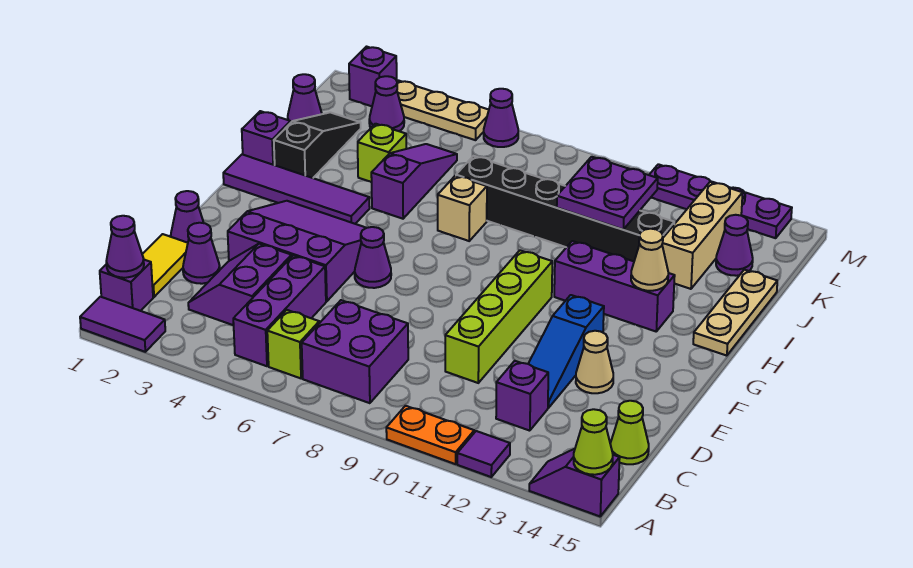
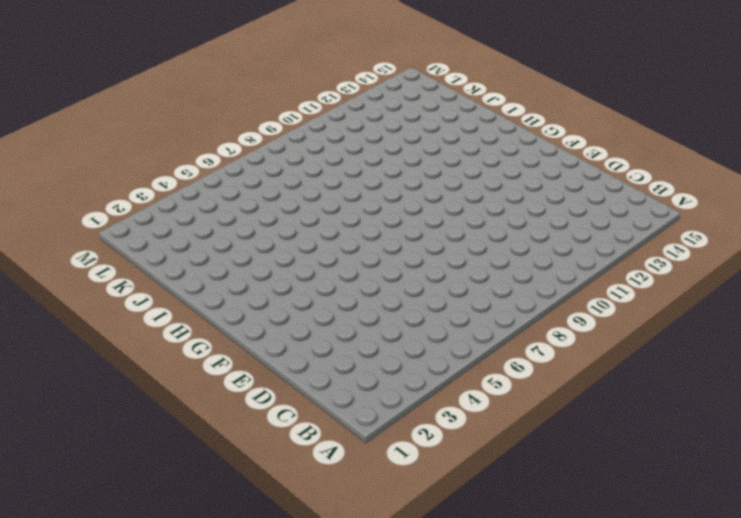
none -> purple 1x2 tile [80,297,165,352]
none -> orange 1x2 plate [386,406,474,464]
none -> purple 1x1 tile [457,431,510,477]
none -> purple 1x2 slope [529,449,620,516]

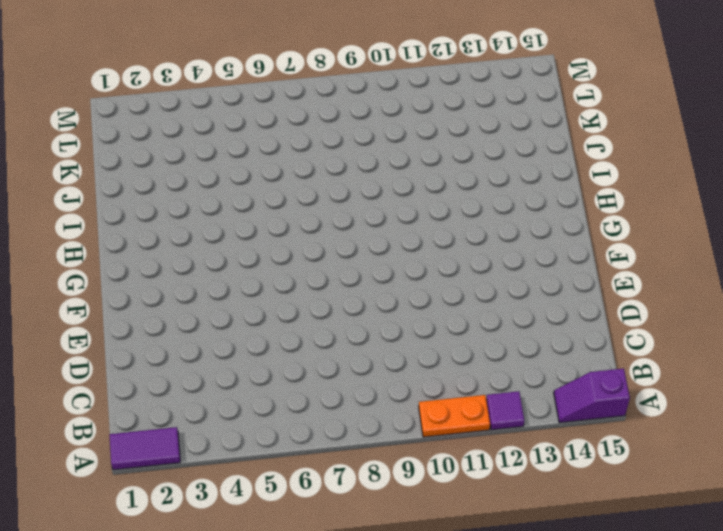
none -> purple 1x1 brick [100,260,153,311]
none -> purple 1x3 brick [233,255,326,366]
none -> lime 1x1 brick [267,310,319,378]
none -> purple 2x2 brick [302,300,408,403]

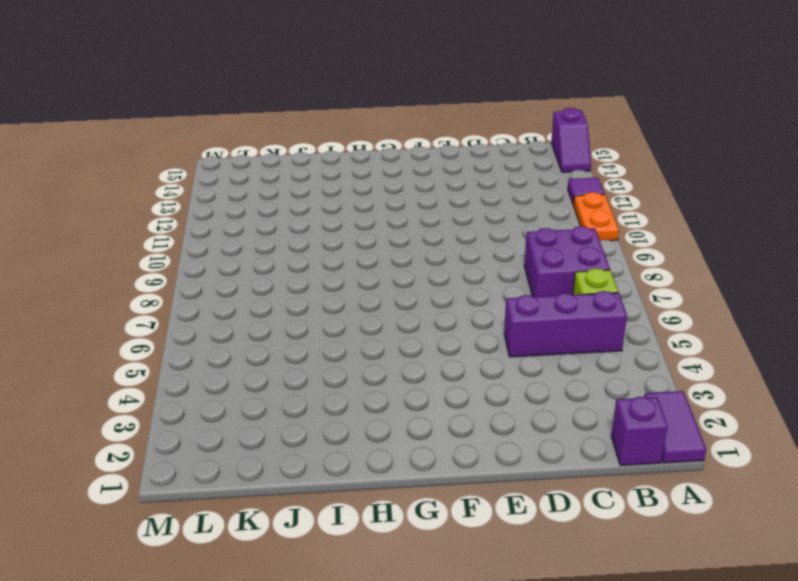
none -> yellow 1x2 tile [142,234,188,297]
none -> purple 2x2 slope [188,244,292,325]
none -> purple 1x1 brick [496,361,548,431]
none -> lime 1x1 cone [610,401,649,464]

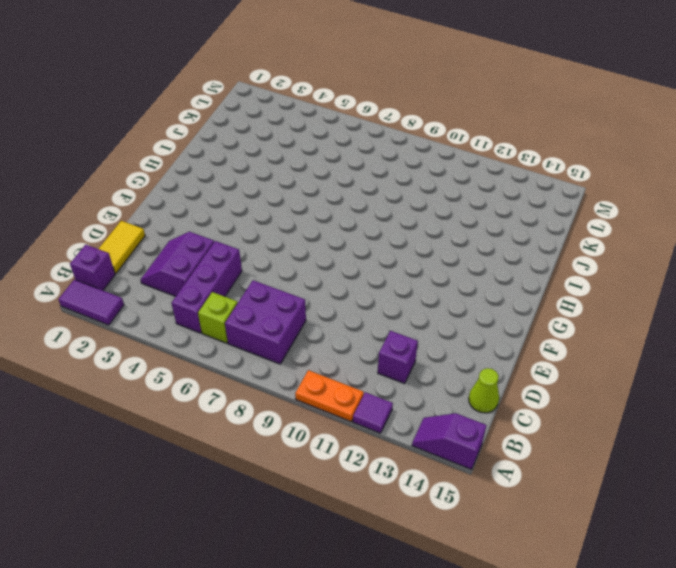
none -> purple 1x1 cone [183,223,220,284]
none -> lime 1x4 brick [445,250,552,383]
none -> blue 1x3 slope [528,295,604,408]
none -> purple 1x1 cone [171,191,204,243]

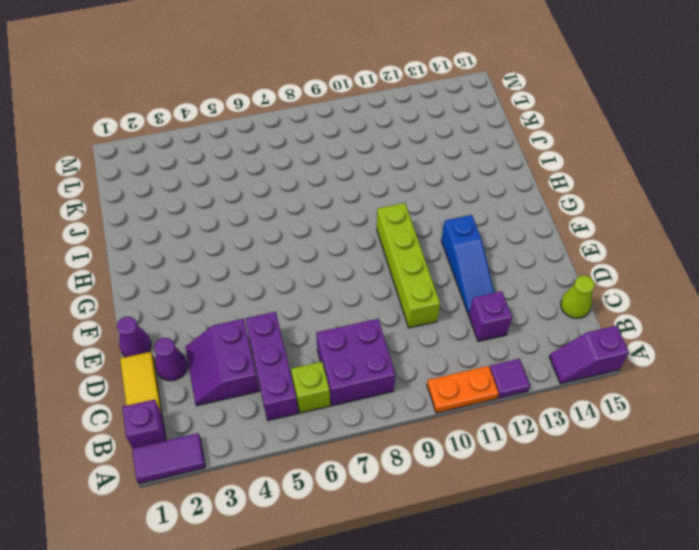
none -> purple 3x3 slope [228,201,366,301]
none -> tan 1x1 cone [576,331,613,393]
none -> purple 1x1 cone [355,227,391,288]
none -> purple 1x4 tile [223,154,370,224]

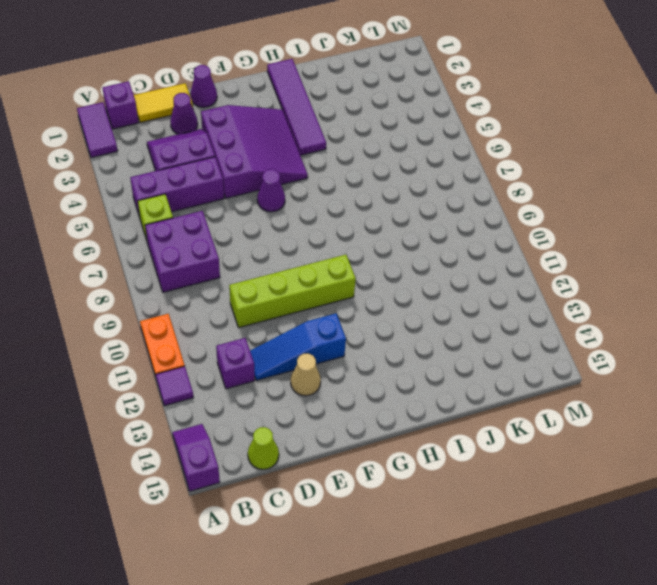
none -> purple 1x3 brick [554,241,675,331]
none -> tan 1x3 plate [693,270,777,356]
none -> purple 1x1 brick [242,111,291,165]
none -> black 1x3 slope [274,112,361,178]

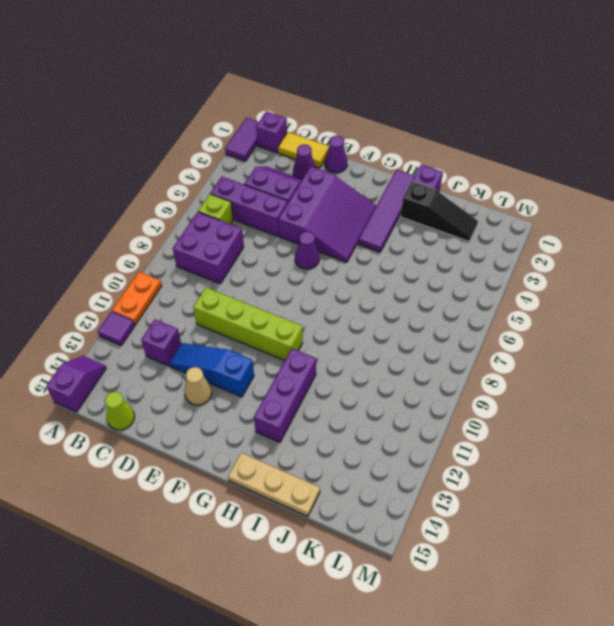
none -> purple 1x3 slope [371,144,457,219]
none -> tan 1x1 brick [438,176,487,241]
none -> lime 1x1 brick [358,124,406,182]
none -> black 1x6 brick [456,156,674,261]

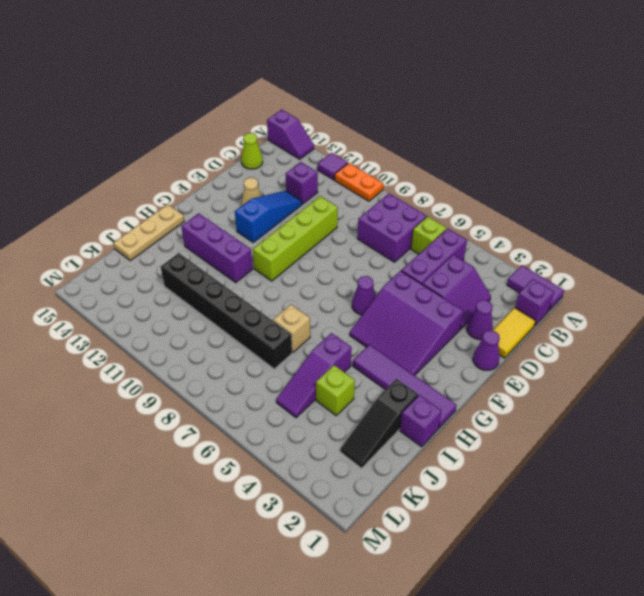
none -> tan 1x3 brick [662,182,743,289]
none -> purple 1x1 cone [288,74,322,122]
none -> purple 1x1 cone [716,215,753,276]
none -> purple 1x1 cone [369,76,404,131]

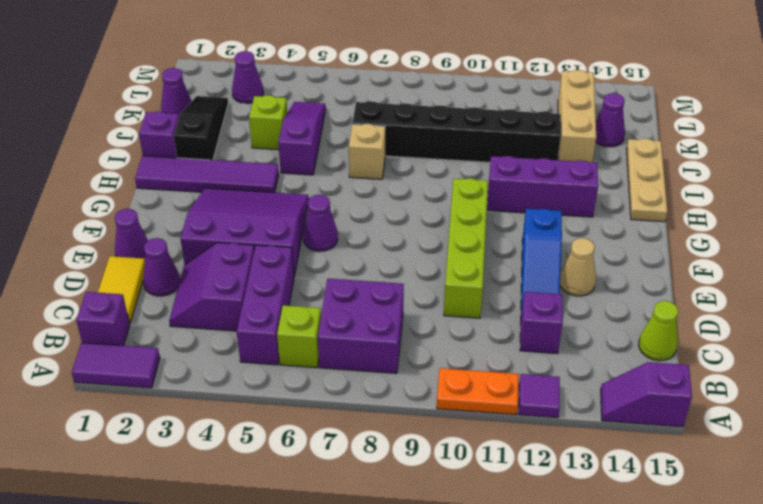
none -> purple 1x1 brick [349,47,397,106]
none -> tan 1x3 plate [397,80,489,140]
none -> purple 1x1 cone [484,89,518,147]
none -> purple 1x4 plate [649,164,792,238]

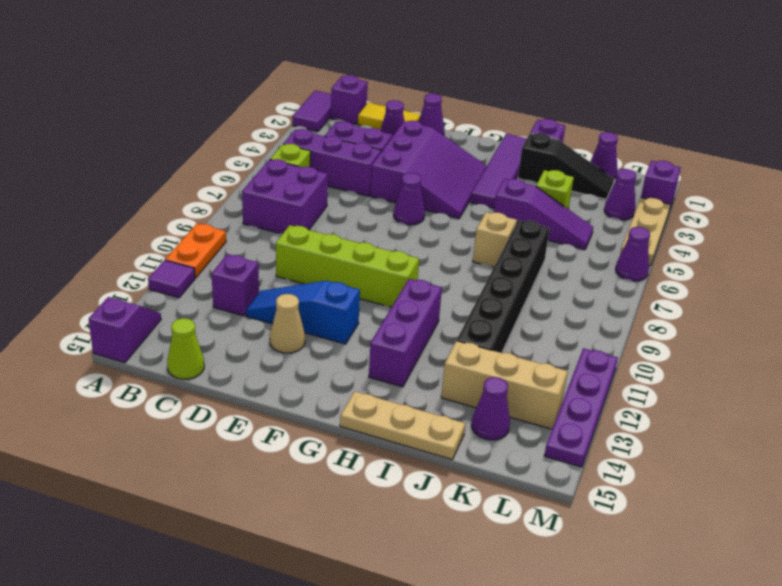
none -> lime 1x1 cone [574,409,613,475]
none -> purple 1x1 cone [106,216,144,278]
none -> tan 1x1 cone [631,229,668,291]
none -> purple 2x2 plate [557,157,658,229]

